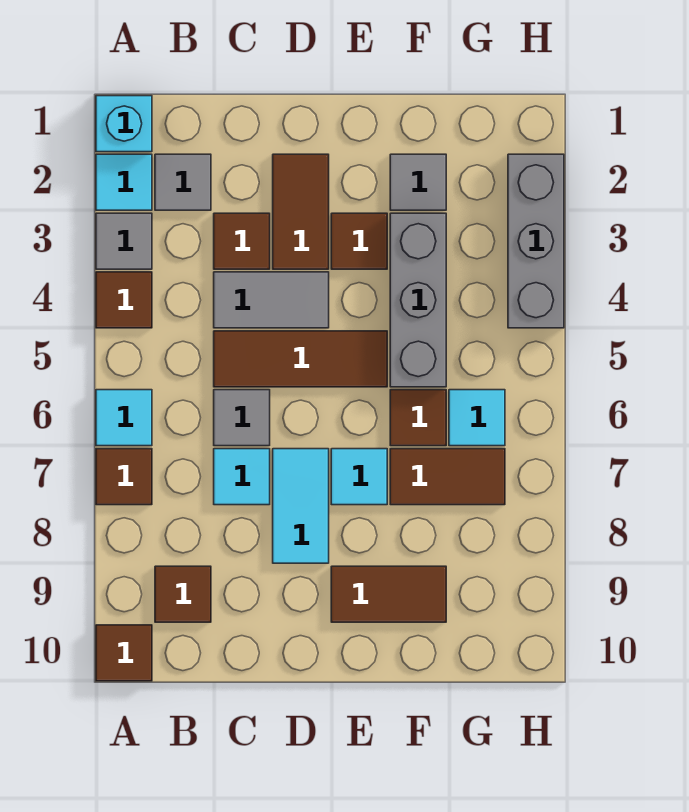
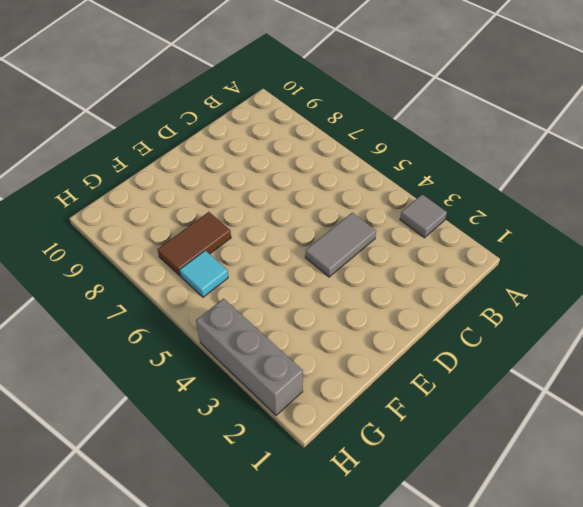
none -> cyan 1x1 brick [96,96,152,152]
none -> cyan 1x1 tile [96,154,152,210]
none -> brown 1x1 tile [96,272,152,328]

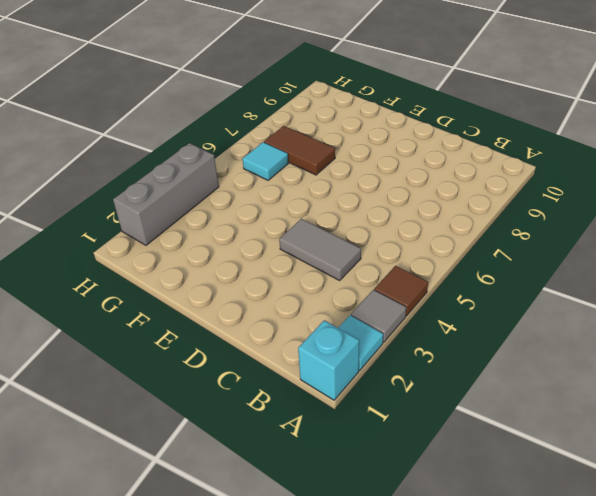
none -> cyan 1x1 tile [96,390,152,446]
none -> brown 1x1 tile [96,449,152,505]
none -> brown 1x1 tile [96,625,152,681]

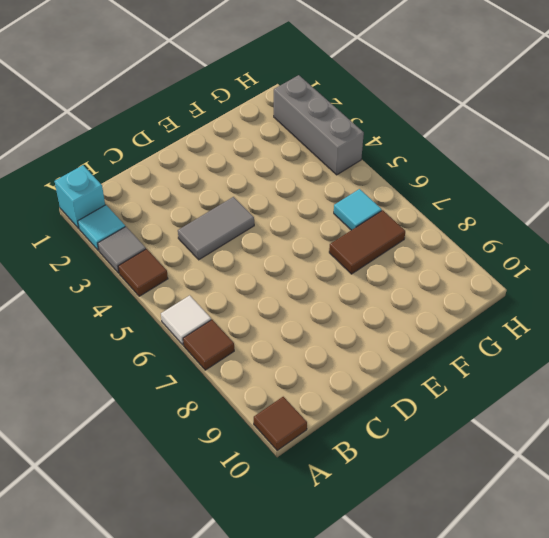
white 1x1 tile [161,295,211,345] -> cyan 1x1 tile [96,390,152,446]
none -> grey 1x1 tile [155,154,211,210]
none -> brown 1x1 tile [155,566,211,622]
none -> brown 1x1 tile [214,213,270,269]

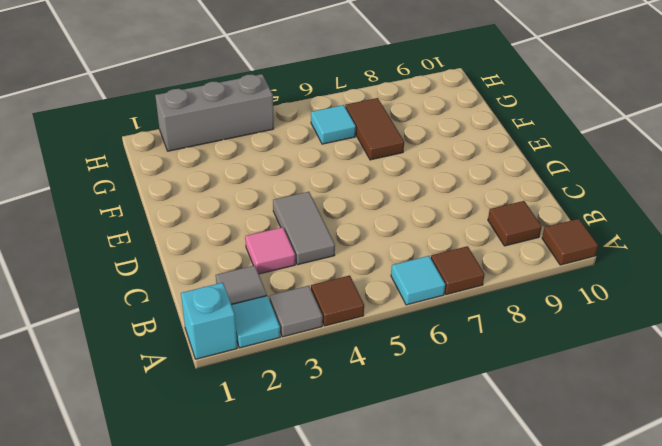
pink 1x1 tile [245,227,295,274] -> brown 1x1 tile [214,213,270,269]
none -> brown 1x3 tile [214,331,387,387]
none -> grey 1x1 tile [214,390,270,446]
none -> cyan 1x1 tile [214,449,270,505]

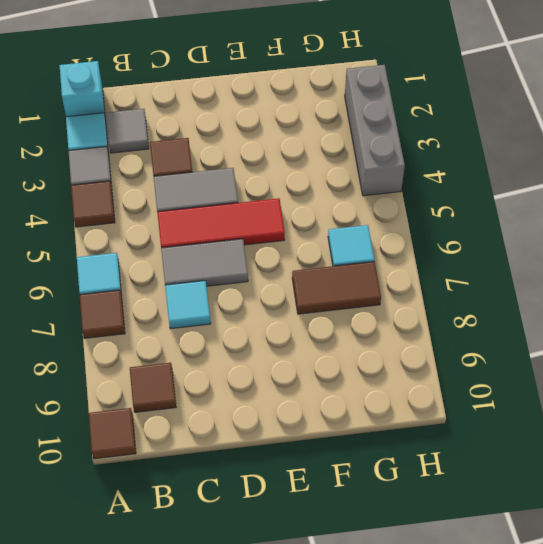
red 1x3 tile [157,198,285,248] -> brown 1x3 tile [214,331,387,387]
grey 1x2 tile [161,239,248,286] -> grey 1x1 tile [214,390,270,446]
none -> brown 1x2 tile [273,154,329,269]
none -> cyan 1x2 tile [273,449,329,563]
none -> brown 1x1 tile [331,213,387,269]

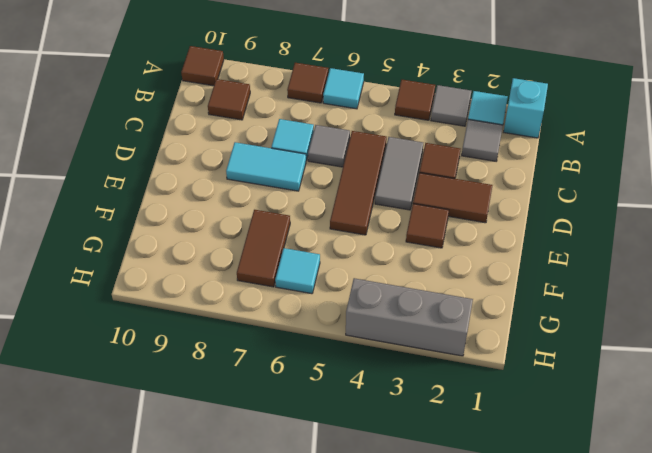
none -> cyan 1x1 tile [331,449,387,505]
none -> brown 1x2 tile [331,566,446,622]
none -> grey 1x1 tile [390,154,446,210]

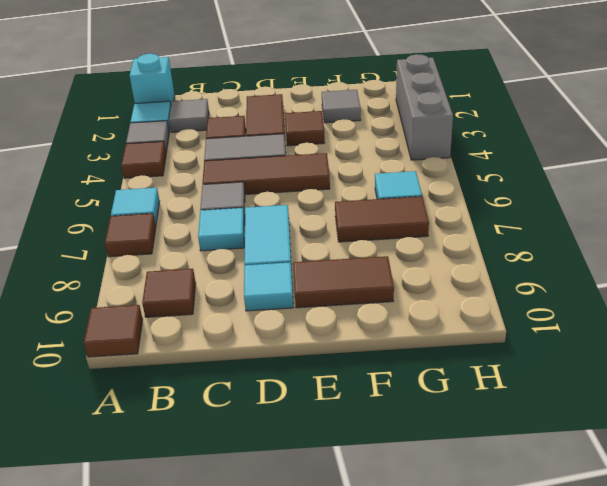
cyan 1x1 tile [244,262,293,311] -> cyan 1x1 tile moved to [331,449,387,505]
none -> grey 1x3 brick [390,213,446,387]
none -> brown 1x1 tile [390,390,446,446]

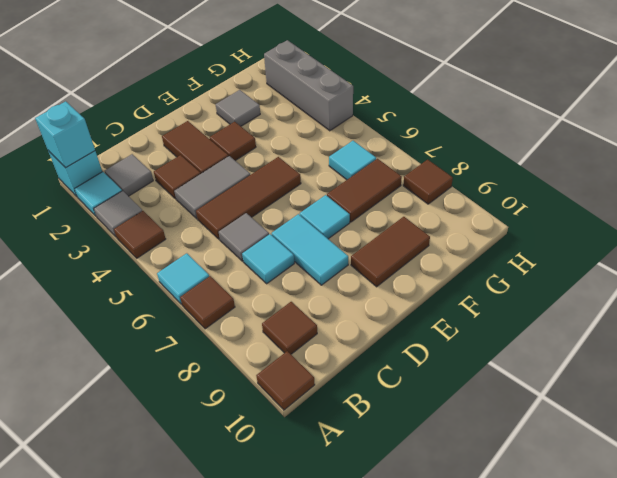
cyan 1x1 brick [35,101,95,168] -> none
brown 1x1 tile [403,160,453,204] -> brown 1x1 tile moved to [390,390,446,446]
none -> grey 1x3 brick [390,213,446,387]

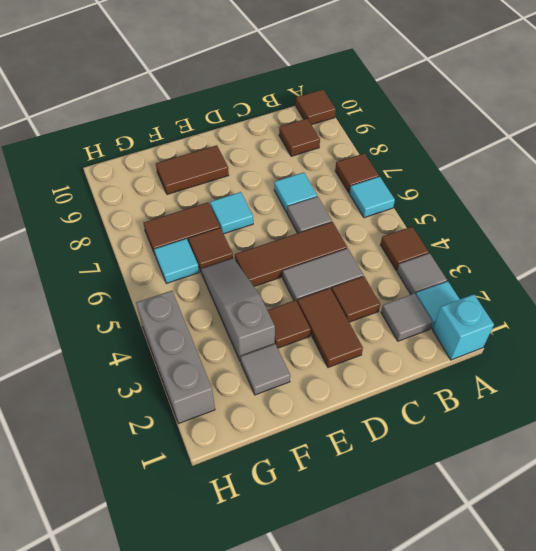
grey 1x3 slope [201,258,275,362] -> grey 1x3 brick [390,213,446,387]
none -> cyan 1x2 tile [273,449,329,563]

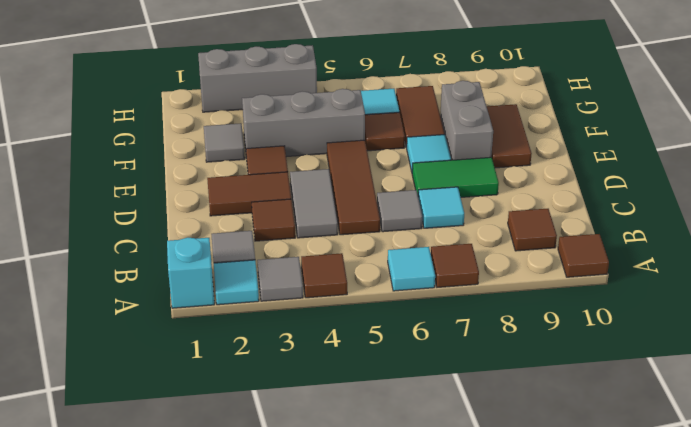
green 1x2 tile [412,157,499,197] -> cyan 1x2 tile [273,449,329,563]
grey 1x2 brick [440,81,493,160] -> none

